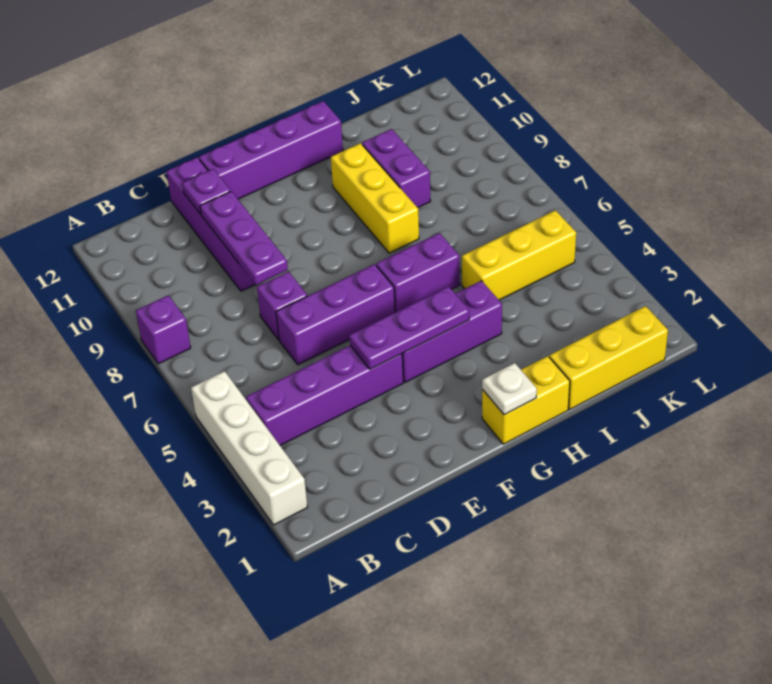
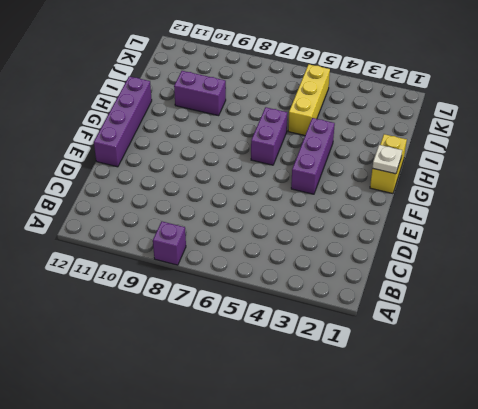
none -> white 1x4 brick [191,371,307,525]
none -> purple 1x4 brick [246,346,403,445]
none -> purple 1x3 brick [276,264,395,365]

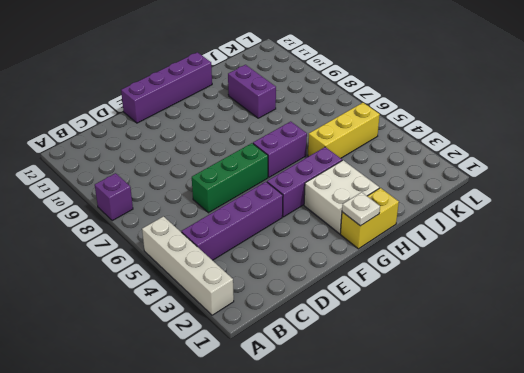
green 1x3 brick [192,143,268,213] -> purple 1x3 brick [276,264,395,365]
white 2x2 brick [304,160,379,234] -> none
none -> purple 1x1 brick [257,272,307,340]
none -> purple 1x4 brick [167,157,255,291]
none -> yellow 1x3 brick [331,143,419,253]

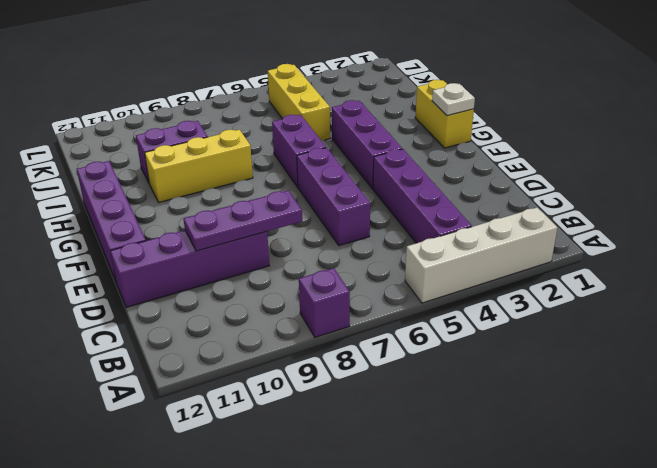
none -> purple 1x1 brick [257,272,307,340]
none -> yellow 1x3 brick [549,306,668,409]
none -> purple 1x1 plate [182,169,231,214]

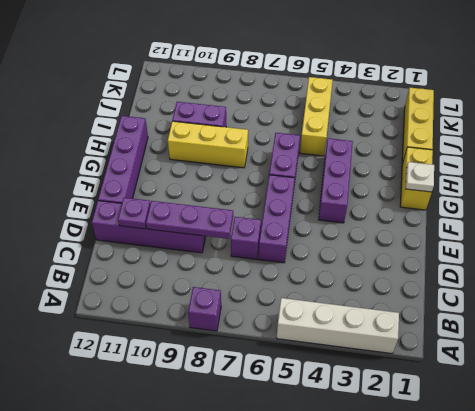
none -> purple 1x4 brick [246,346,403,445]
none -> purple 1x3 plate [349,286,469,369]

